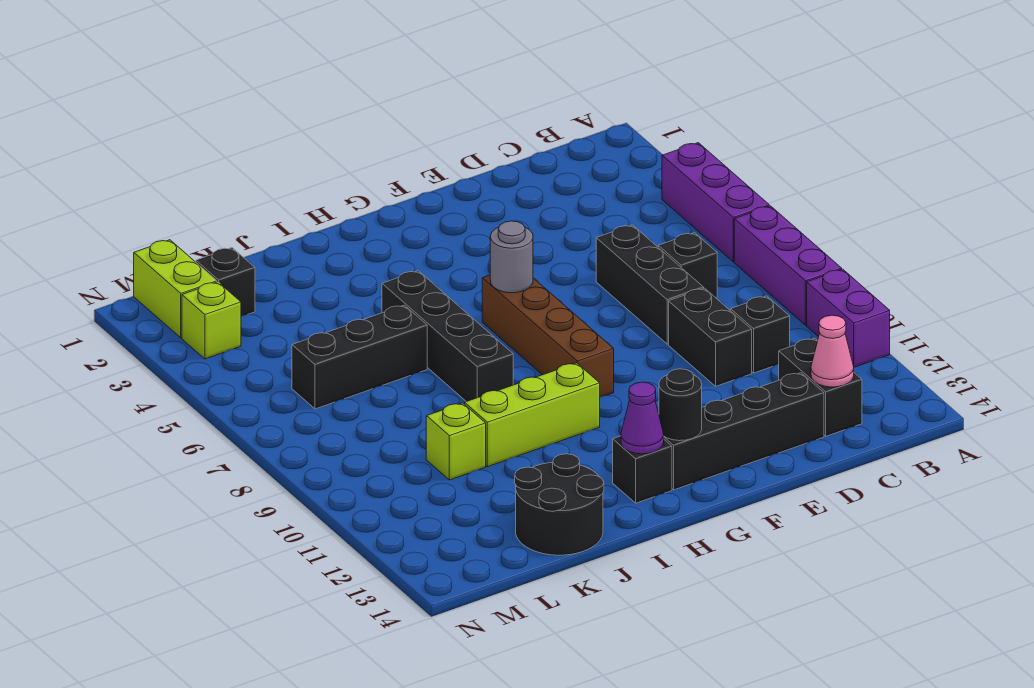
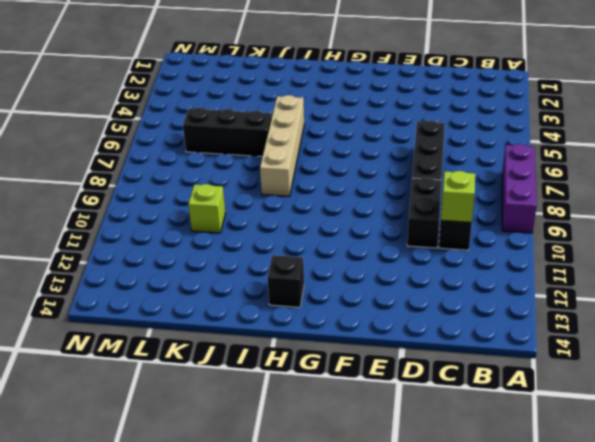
lime 1x1 brick [441,171,475,223] -> lime 1x1 brick moved to [182,282,241,359]
tan 1x4 brick [260,95,304,196] -> black 1x4 brick [382,271,513,402]
none -> purple 1x3 brick [662,143,769,262]
none -> purple 1x2 brick [807,269,890,367]
none -> black 1x1 brick [658,233,717,298]

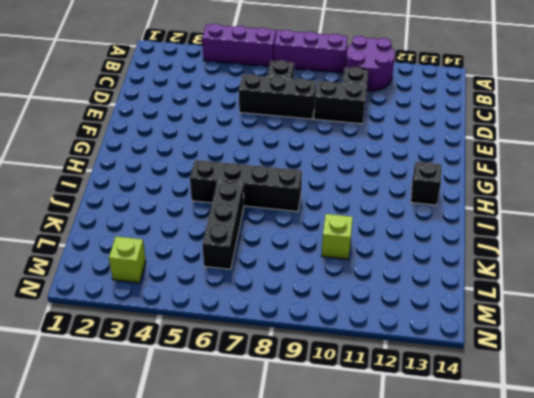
purple 2x2 round brick [346,36,395,91] -> purple 1x2 brick [807,269,890,367]
none -> black 1x2 brick [779,338,862,436]
none -> black 1x4 brick [664,373,824,490]
none -> brown 1x4 brick [482,275,614,397]

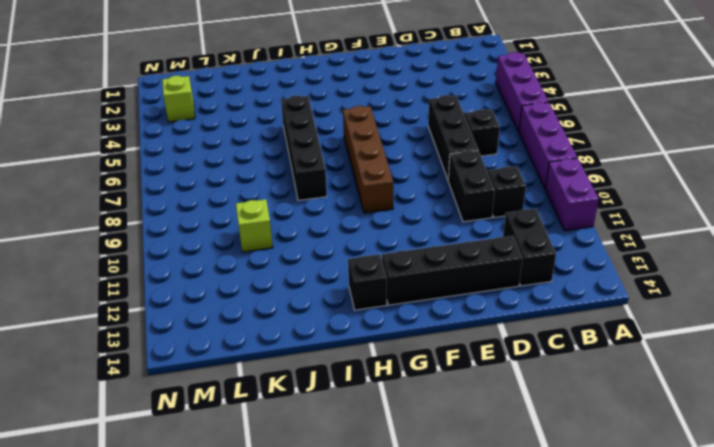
none -> lime 1x3 brick [465,363,600,467]
none -> black 1x3 brick [292,305,427,409]
none -> black 2x2 round brick [515,454,604,555]

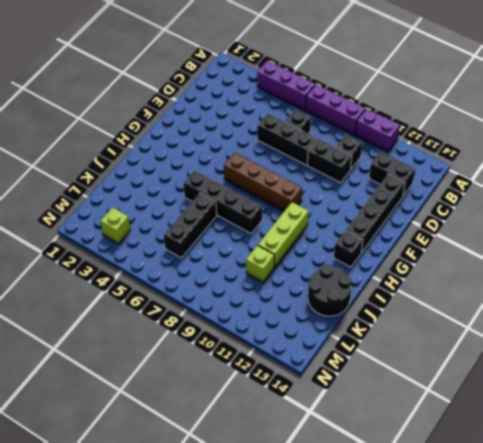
none -> black 1x1 brick [196,248,255,316]
none -> lime 1x2 brick [134,240,217,338]
none -> pink 1x1 cone [811,315,854,387]

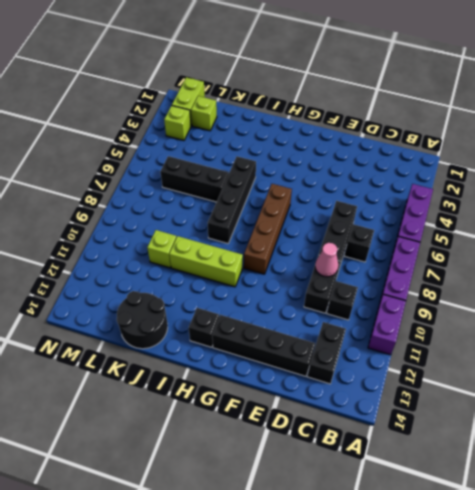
pink 1x1 cone [315,243,338,277] -> pink 1x1 cone moved to [811,315,854,387]
lime 1x1 brick [191,96,217,131] -> black 1x1 brick [196,248,255,316]
none -> grey 1x1 round brick [490,221,533,293]
none -> black 1x1 round brick [659,369,702,441]
none -> purple 1x1 cone [621,382,664,454]

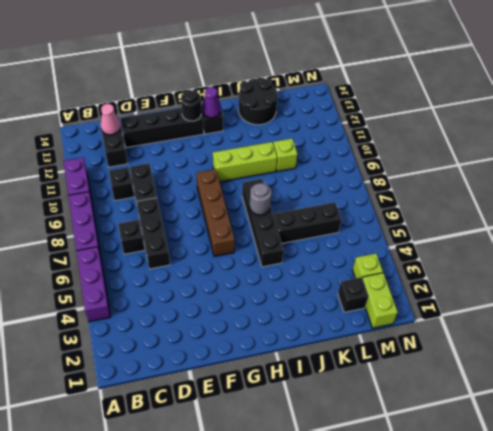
grey 1x1 round brick [250,183,272,215] -> grey 1x1 round brick moved to [490,221,533,293]

